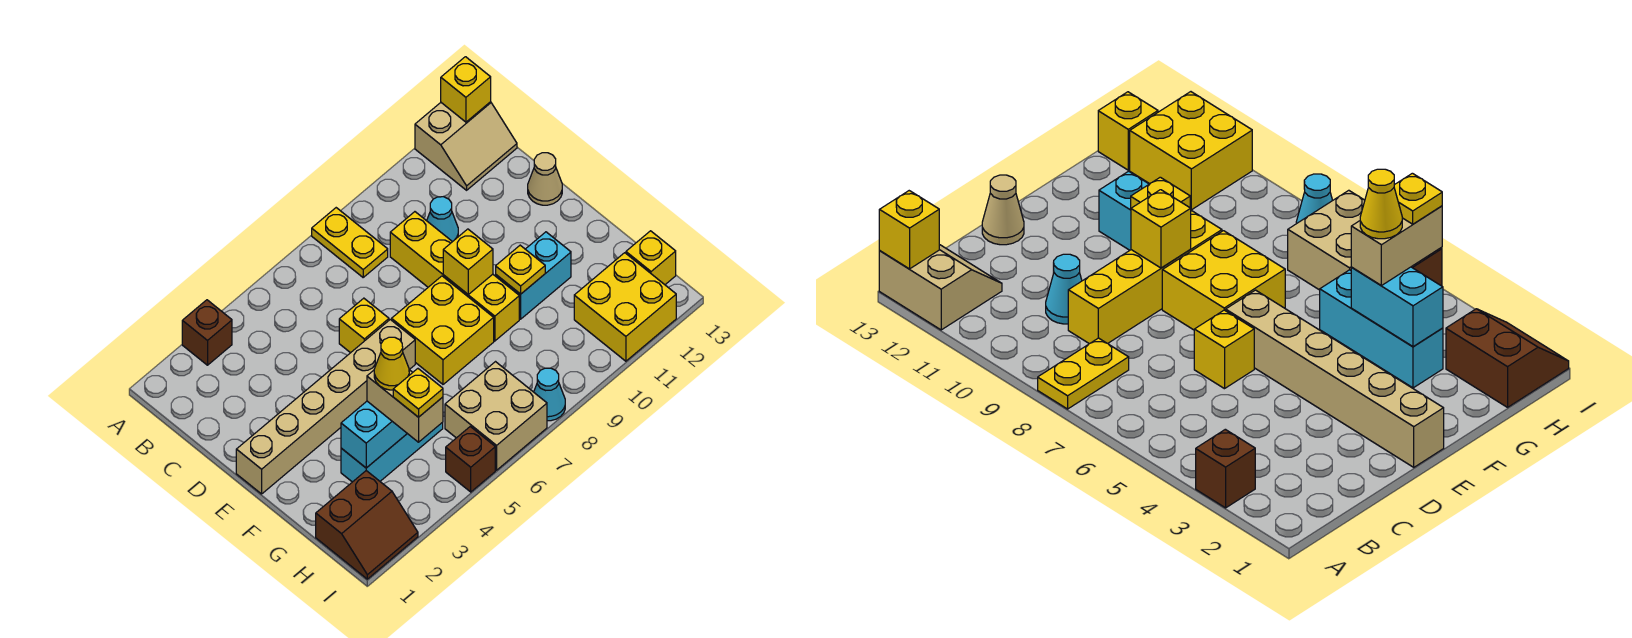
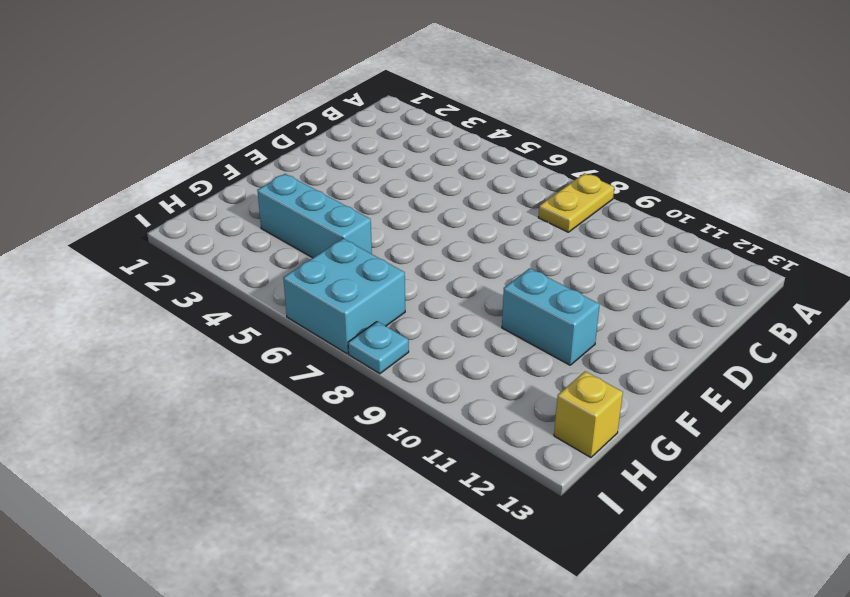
cyan 2x2 brick [283,239,405,354] -> tan 2x2 brick [445,362,547,470]
cyan 1x1 plate [348,321,409,374] -> cyan 1x1 cone [534,368,565,421]
none -> brown 1x1 brick [182,300,232,365]
none -> tan 2x2 slope [415,102,517,190]
none -> yellow 1x4 brick [390,212,519,341]

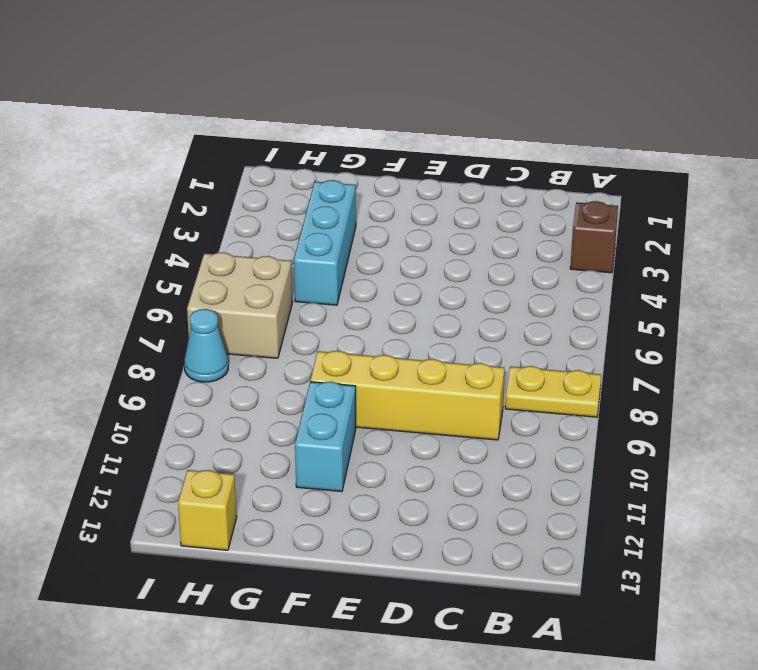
none -> tan 2x2 slope [415,102,517,190]
none -> cyan 1x1 cone [427,197,458,242]
none -> yellow 1x1 brick [339,298,389,353]

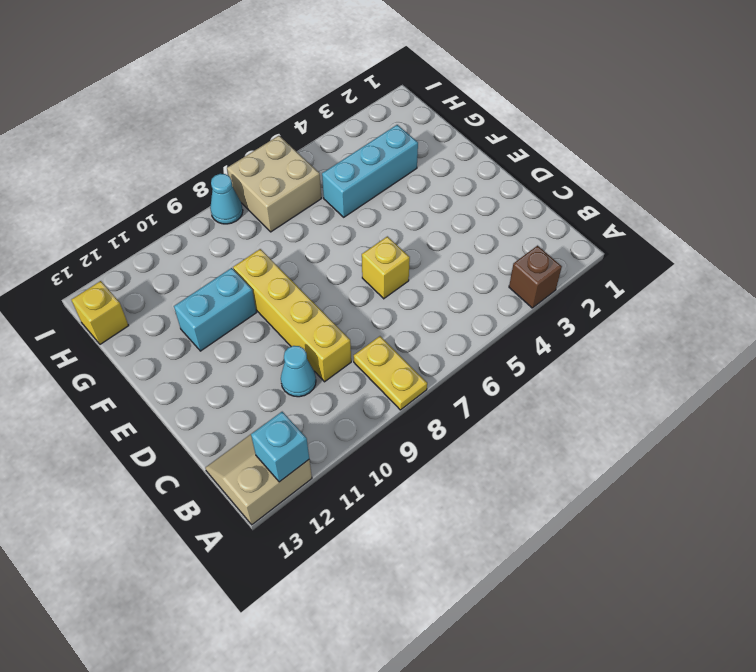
cyan 1x1 brick [251,412,309,482] -> none
none -> tan 1x1 cone [528,153,562,205]
none -> tan 1x6 brick [236,320,415,494]
none -> yellow 2x2 brick [392,276,494,384]

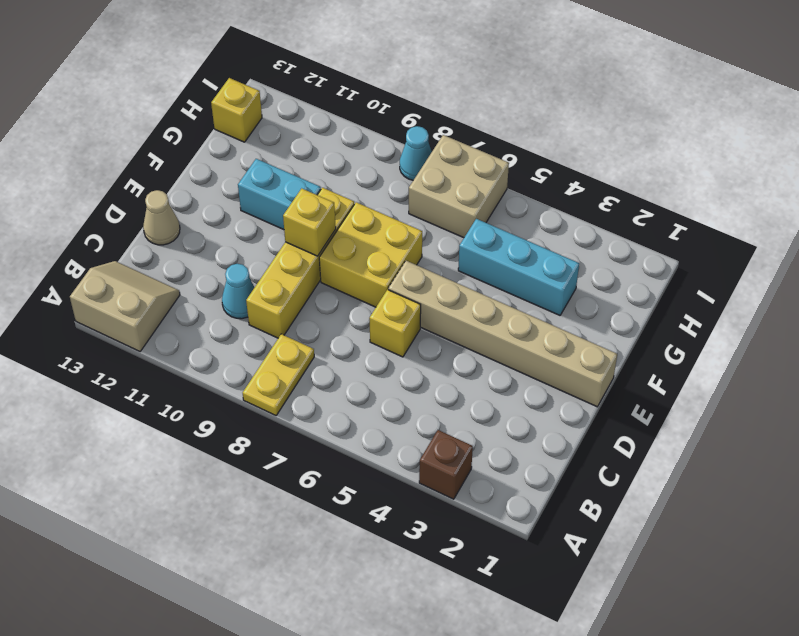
none -> brown 2x2 slope [316,471,418,579]
none -> yellow 2x2 brick [574,253,676,361]
none -> brown 1x1 brick [446,427,495,492]

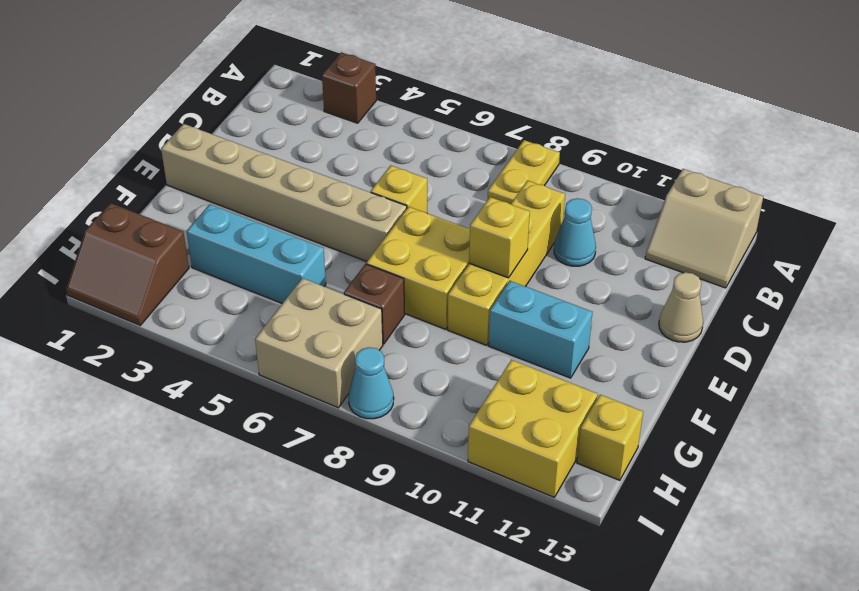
brown 1x1 brick [344,264,405,344] -> brown 1x1 brick moved to [446,427,495,492]
none -> yellow 1x1 brick [441,57,491,122]
none -> yellow 1x1 plate [496,245,545,294]
none -> cyan 1x2 brick [341,401,407,468]

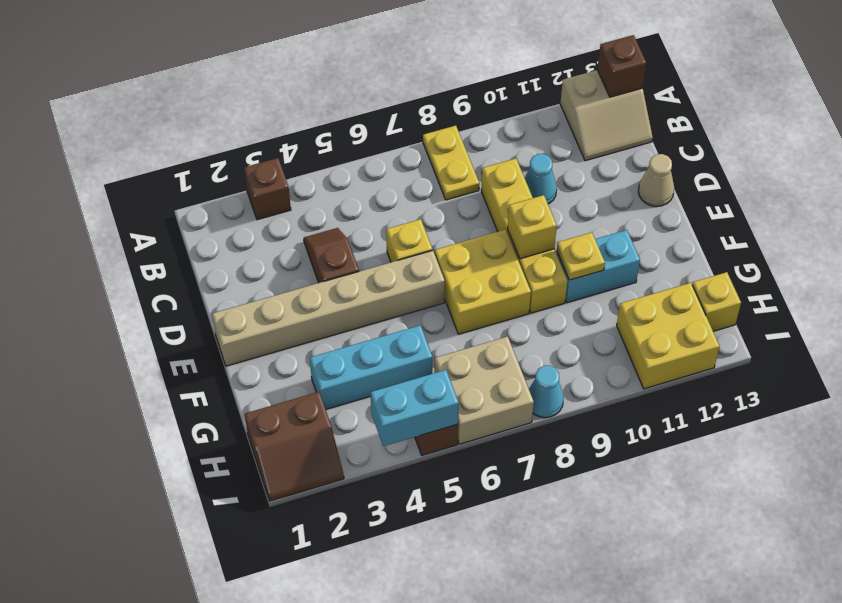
brown 1x1 brick [597,35,646,97] -> yellow 1x1 brick [441,57,491,122]
brown 1x2 slope [304,228,359,283] -> none
cyan 1x2 brick [371,370,459,446] -> cyan 1x2 brick moved to [341,401,407,468]
none -> tan 1x2 brick [367,370,443,442]
none -> yellow 1x1 cone [374,337,409,390]
none -> yellow 1x1 plate [393,369,443,417]

